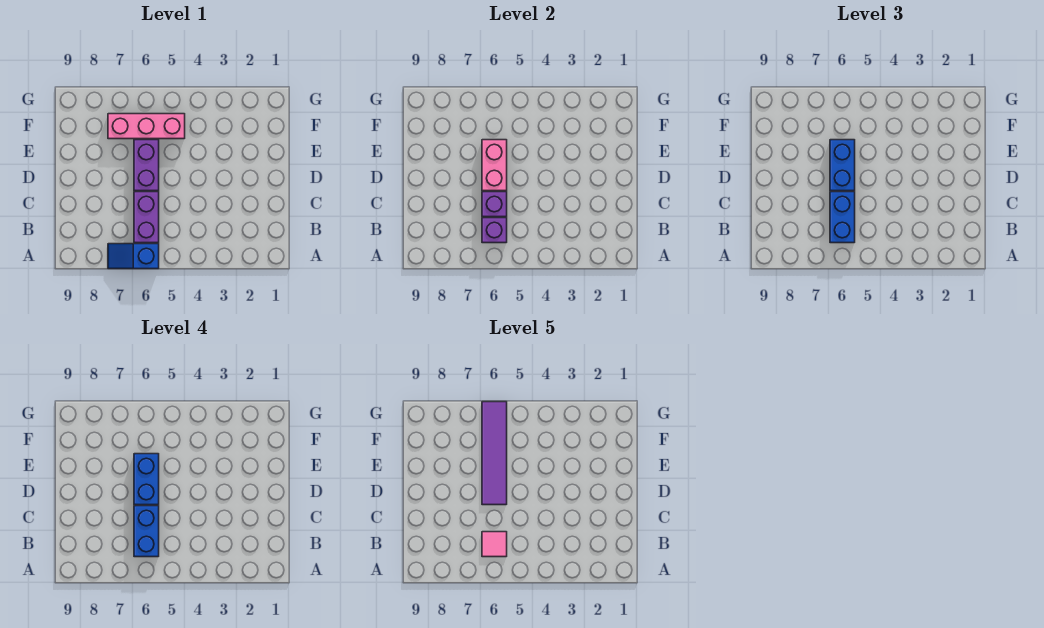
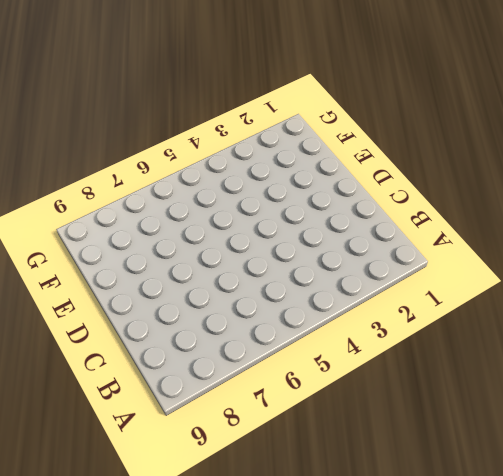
none -> blue 1x2 slope [108,244,159,269]
none -> purple 1x2 brick [134,192,159,243]
none -> purple 1x2 brick [134,140,159,191]

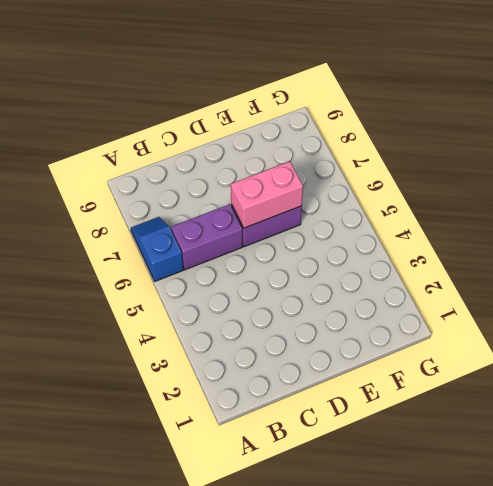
none -> pink 1x3 brick [108,114,185,139]
none -> purple 1x1 brick [482,218,507,243]
none -> purple 1x1 brick [482,192,507,217]

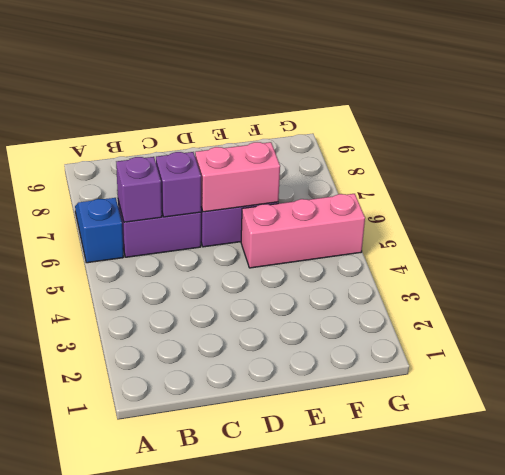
pink 1x3 brick [241,194,365,268] -> pink 1x3 brick turned to [108,114,185,139]
none -> blue 1x2 brick [830,192,855,243]
none -> blue 1x2 brick [830,140,855,191]
none -> blue 1x2 brick [134,506,159,557]

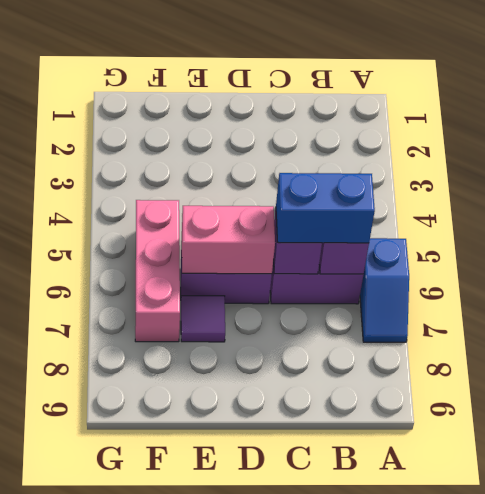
purple 1x1 tile [181,296,225,342] -> none
none -> blue 1x2 brick [830,140,855,191]
none -> blue 1x2 brick [134,506,159,557]
none -> blue 1x2 brick [134,454,159,505]

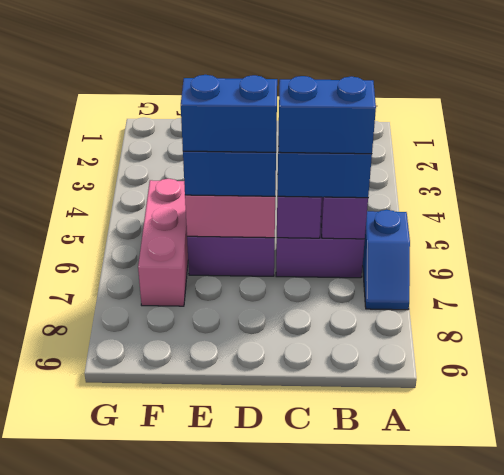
none -> pink 1x1 tile [482,532,507,557]
none -> purple 1x4 tile [482,402,507,505]

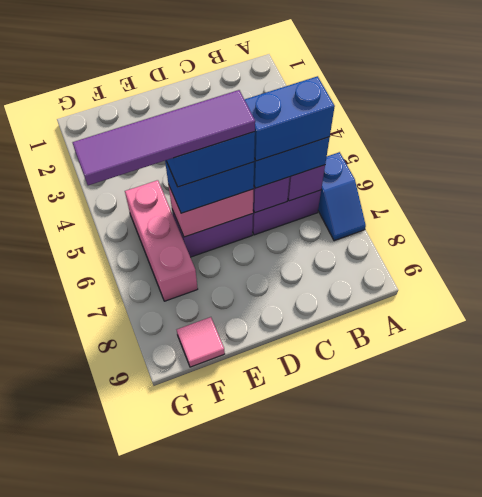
pink 1x1 tile [177,317,225,367] -> pink 1x1 tile moved to [482,532,507,557]

